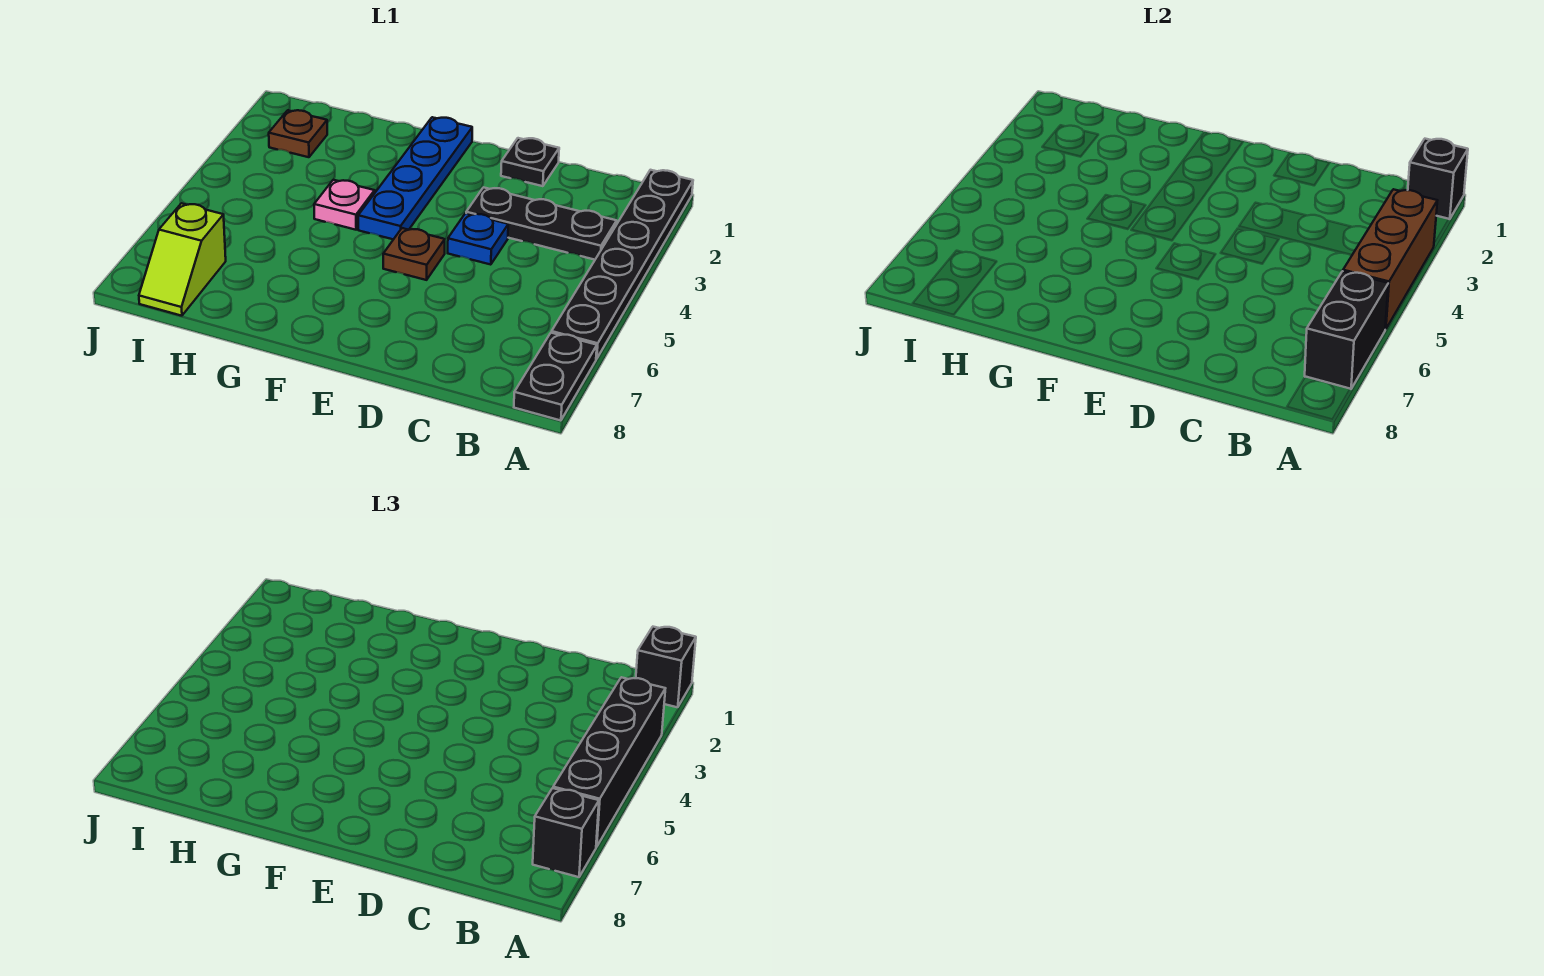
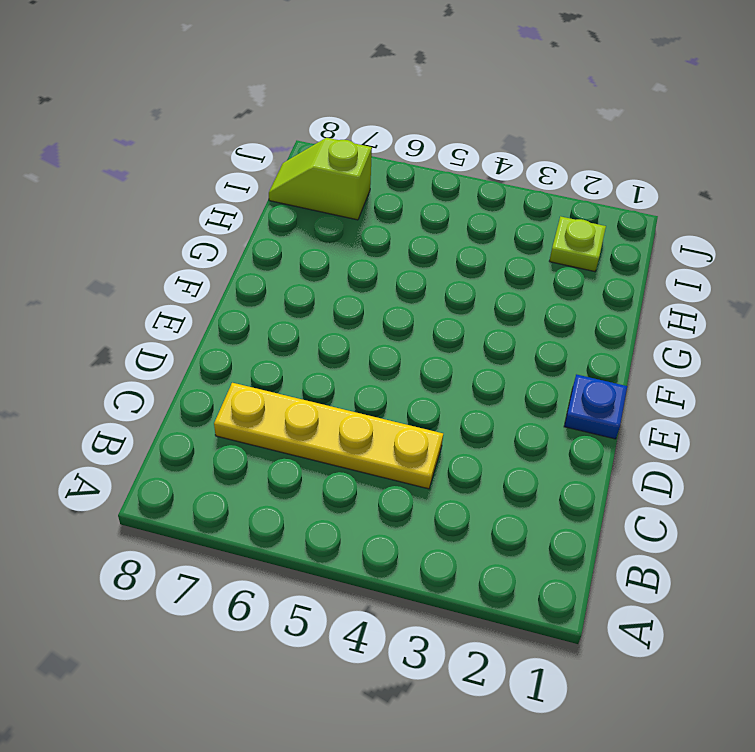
yellow 1x4 plate [214,383,443,489] -> none
blue 1x1 plate [564,374,627,439] -> blue 1x1 plate moved to [448,213,508,265]
lime 1x1 plate [550,216,606,272] -> brown 1x1 plate [269,110,327,157]
none -> black 1x6 plate [552,170,693,359]
none -> black 1x2 plate [514,333,597,421]
none -> black 1x3 plate [466,187,617,260]

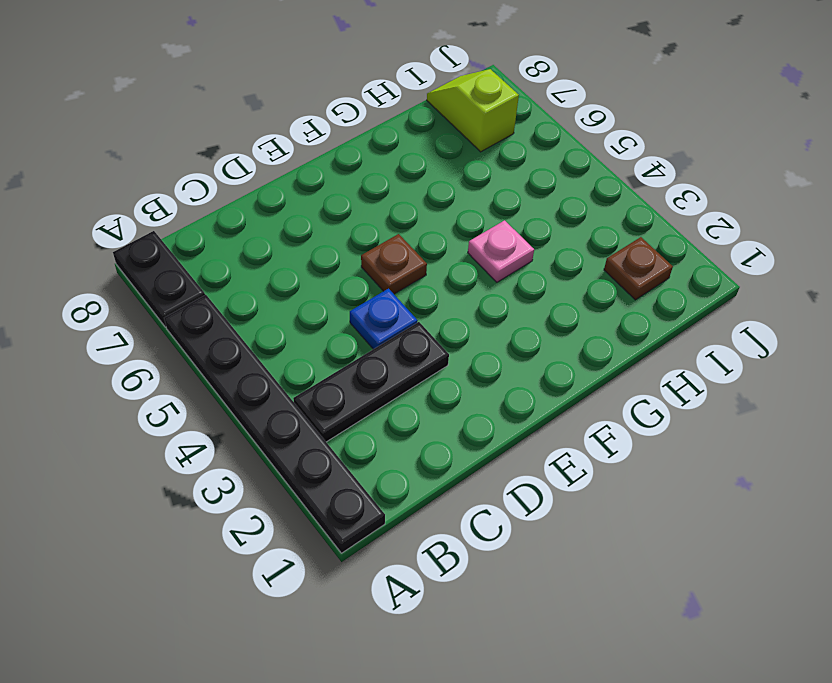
none -> black 1x1 plate [501,138,559,186]
none -> blue 1x4 plate [358,117,472,239]
none -> black 1x1 brick [1408,139,1468,219]

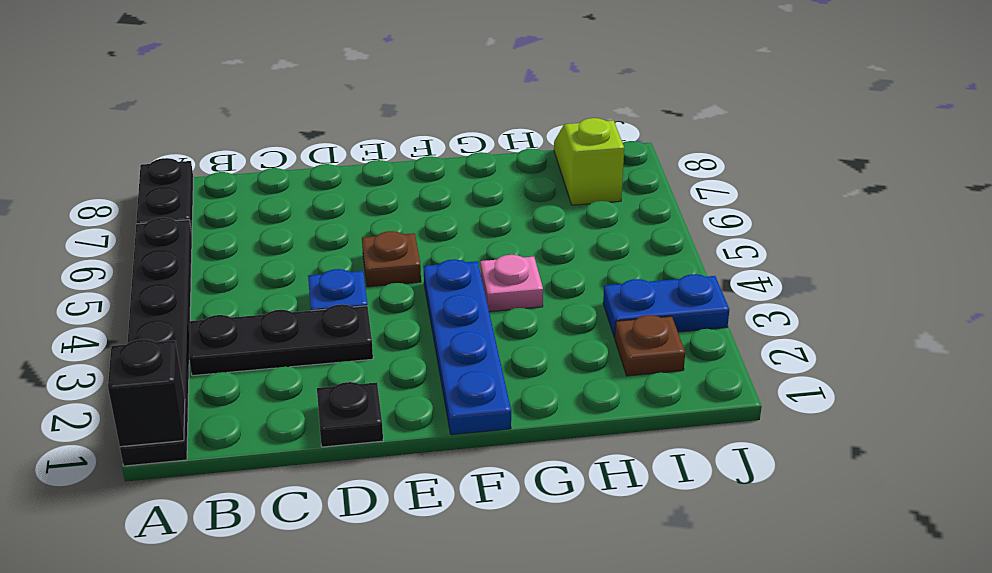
blue 1x2 plate [603,274,730,338] -> none
none -> brown 1x3 brick [1343,189,1437,329]
none -> black 1x2 brick [1305,271,1388,389]
none -> black 1x1 brick [636,627,696,707]

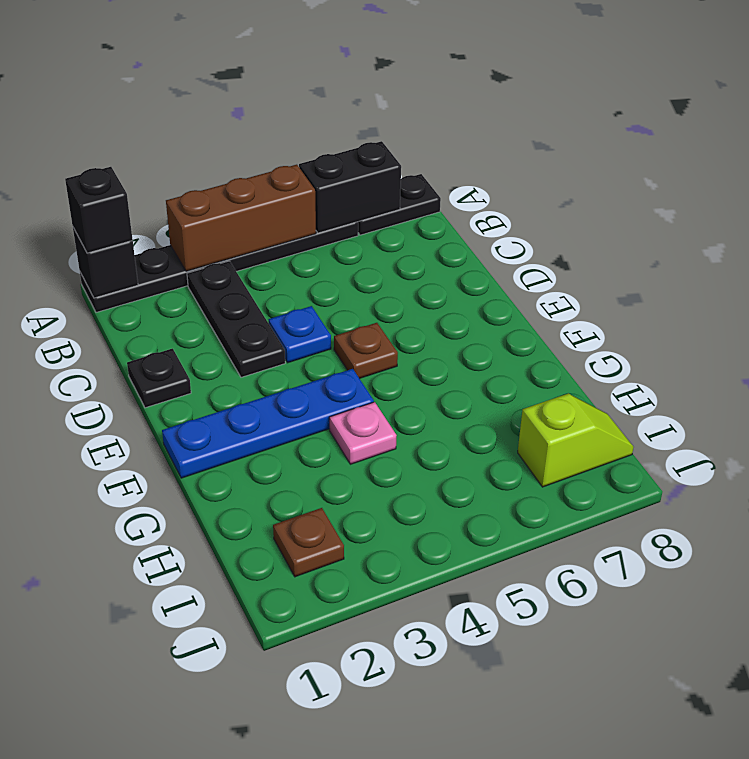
none -> black 1x4 brick [553,677,665,847]
none -> black 1x1 brick [533,788,599,877]

